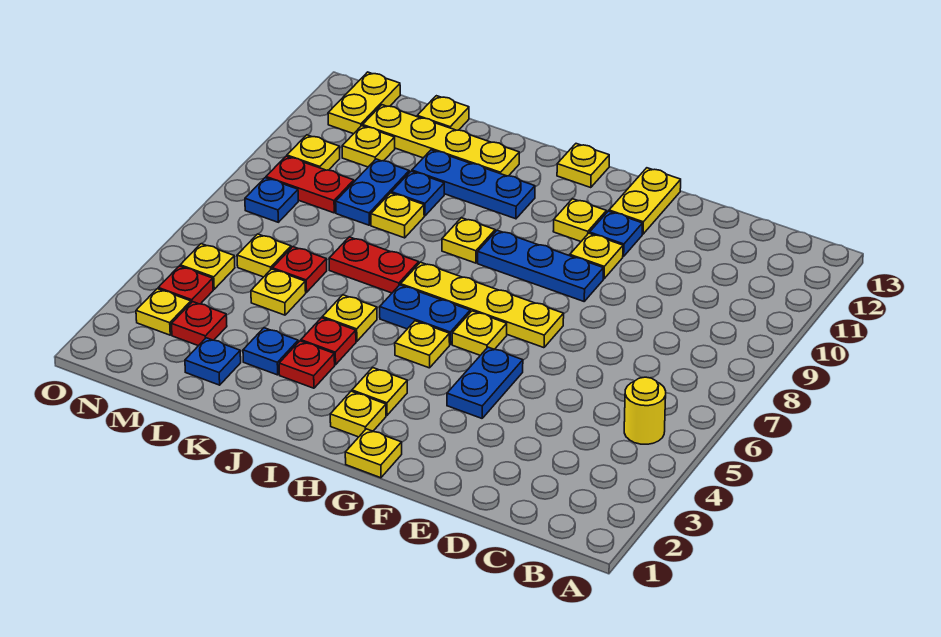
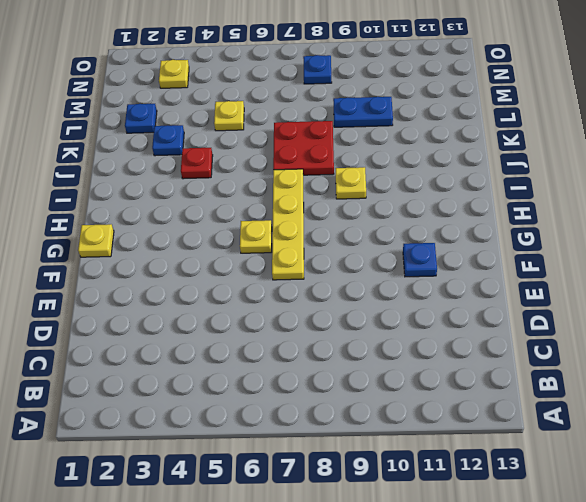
red 2x2 plate [273,121,334,175] -> red 1x2 plate [329,237,419,293]
none -> yellow 1x1 round brick [624,377,666,444]
none -> blue 1x2 plate [447,347,523,418]
none -> blue 1x3 plate [478,230,603,301]
none -> yellow 1x1 plate [570,233,623,279]

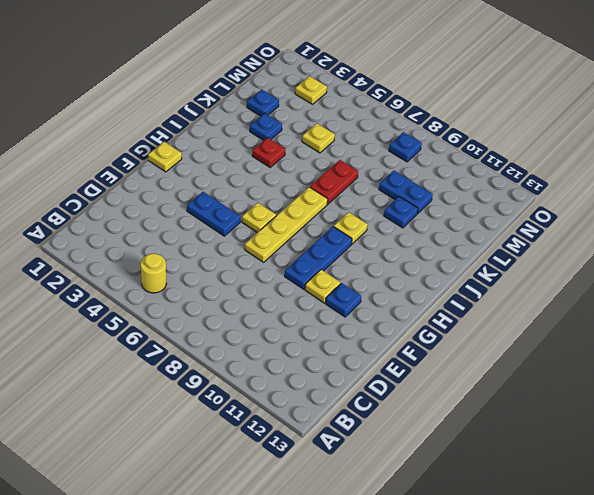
none -> yellow 1x2 plate [609,168,681,234]
none -> yellow 1x1 plate [553,199,606,241]
none -> yellow 1x1 plate [330,391,386,437]
none -> yellow 1x1 plate [352,368,407,415]

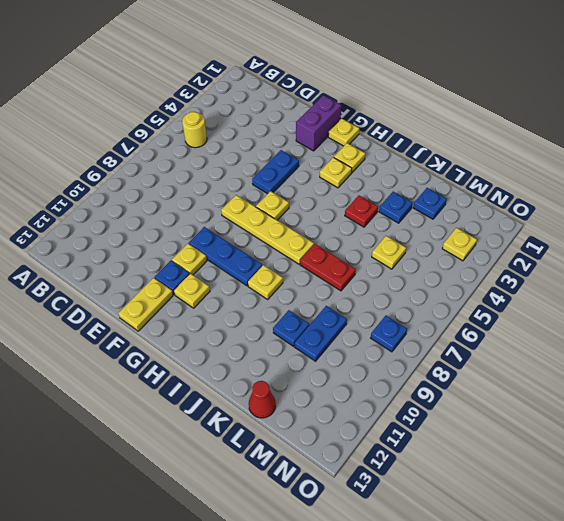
purple 1x2 brick [296,95,341,151] -> none
red 1x1 cone [249,381,276,418] -> yellow 1x1 plate [417,96,469,130]
none -> yellow 1x1 plate [395,321,450,368]
none -> blue 1x2 plate [380,285,470,345]
none -> yellow 1x1 plate [557,144,609,188]
none -> blue 1x3 plate [412,150,535,219]

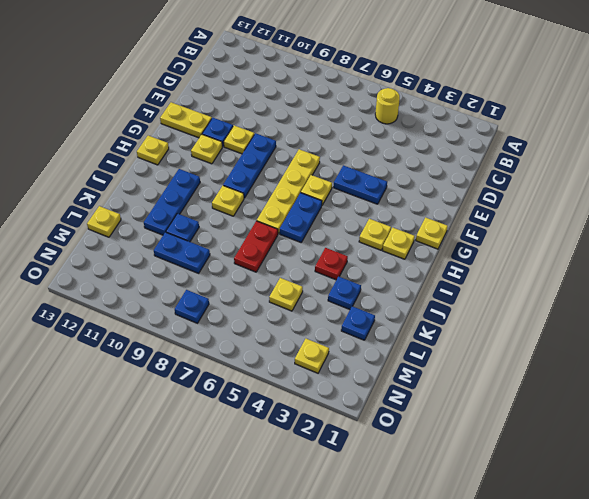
none -> yellow 1x1 plate [395,321,450,368]
none -> red 1x1 plate [279,341,335,388]
none -> yellow 1x1 plate [322,295,377,341]
none -> yellow 1x4 plate [363,105,519,176]

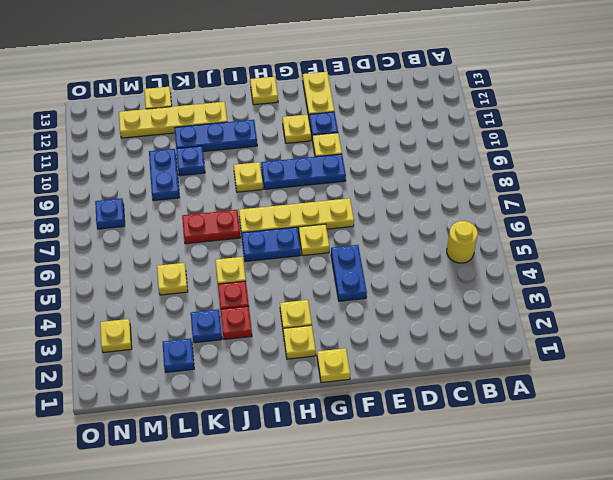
none -> yellow 1x1 plate [395,321,450,368]
none -> yellow 1x1 plate [371,193,424,238]
none -> red 1x1 plate [272,247,327,292]
none -> red 1x1 plate [172,302,227,346]

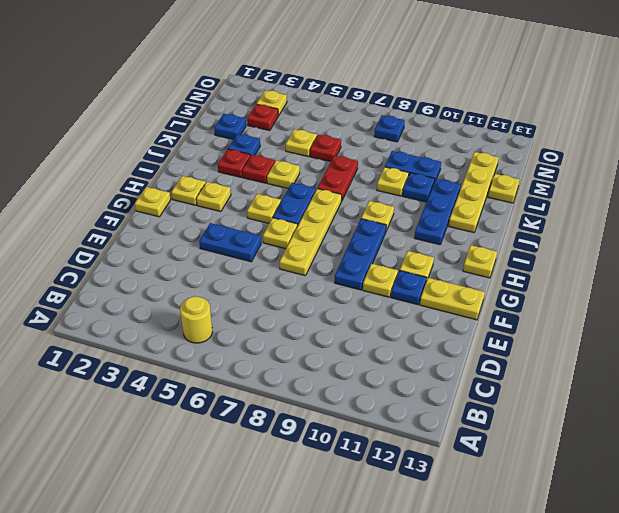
none -> yellow 1x1 plate [237,234,291,277]
none -> red 1x2 plate [266,156,354,213]
none -> yellow 1x1 plate [342,126,395,167]
none -> red 1x1 plate [158,266,213,304]

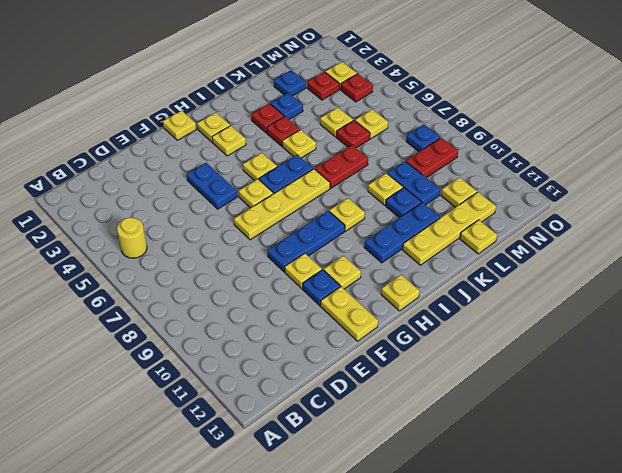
none -> yellow 1x1 plate [180,244,235,289]
none -> yellow 1x1 plate [287,135,340,170]
none -> yellow 1x2 plate [328,72,400,134]

